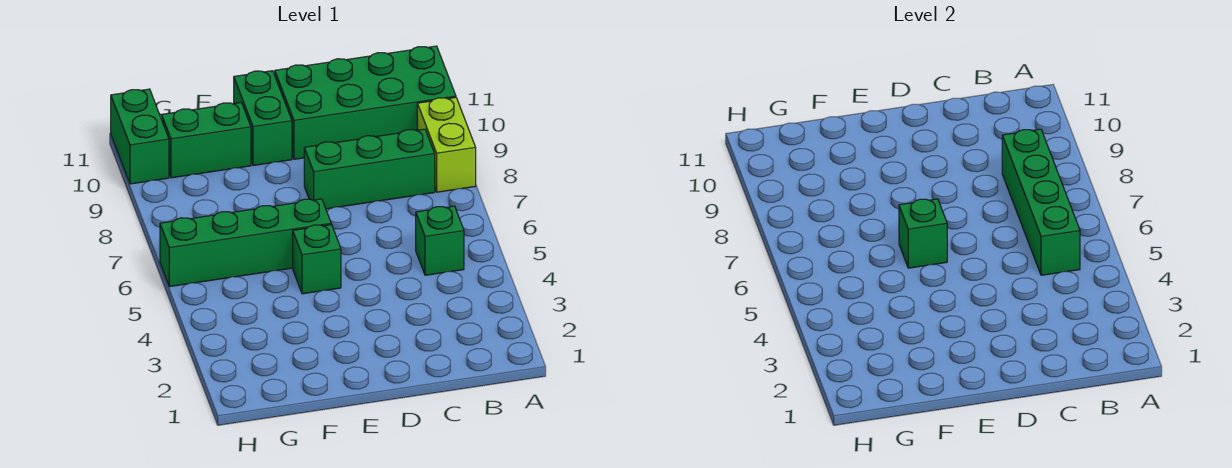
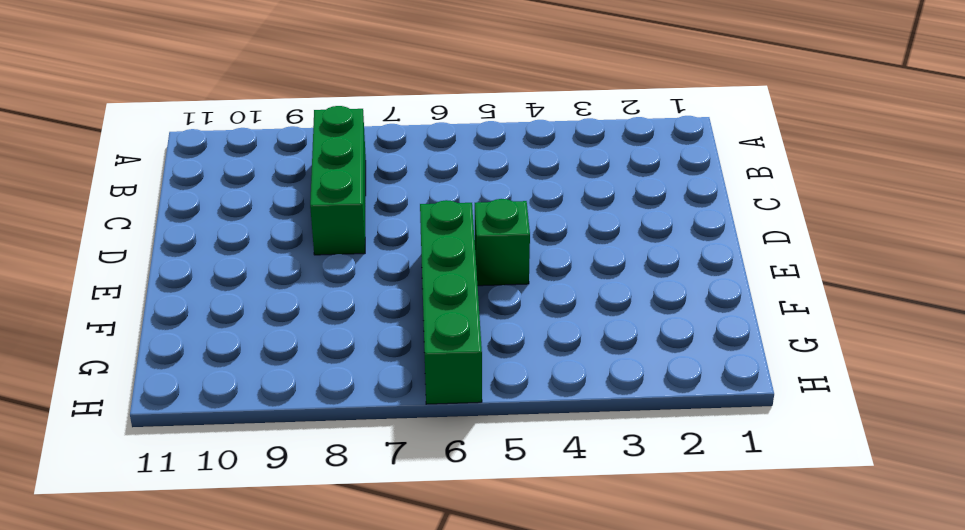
none -> lime 1x2 brick [417,97,476,192]
none -> green 2x4 brick [275,46,456,159]

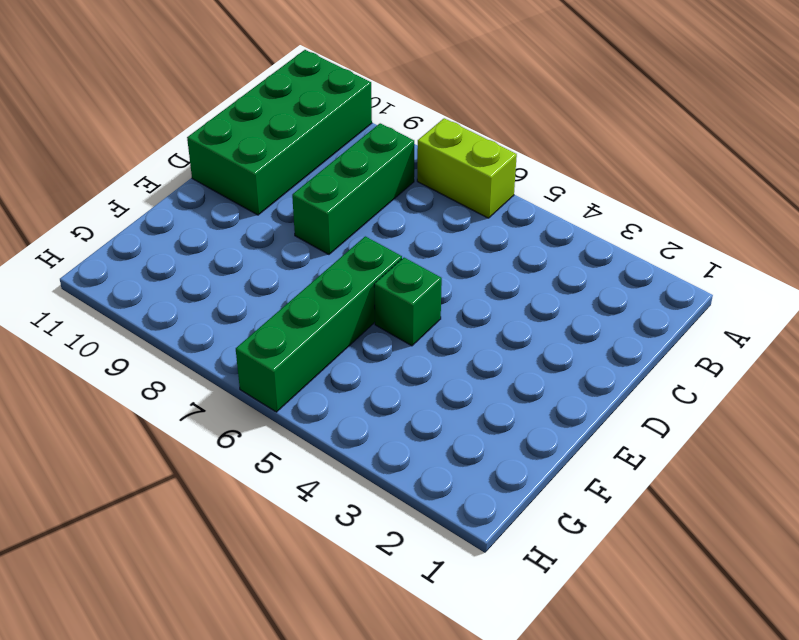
lime 1x2 brick [417,118,517,218] -> lime 1x2 brick moved to [417,97,476,192]
none -> green 1x1 brick [416,206,464,275]
none -> green 1x2 brick [234,71,292,166]

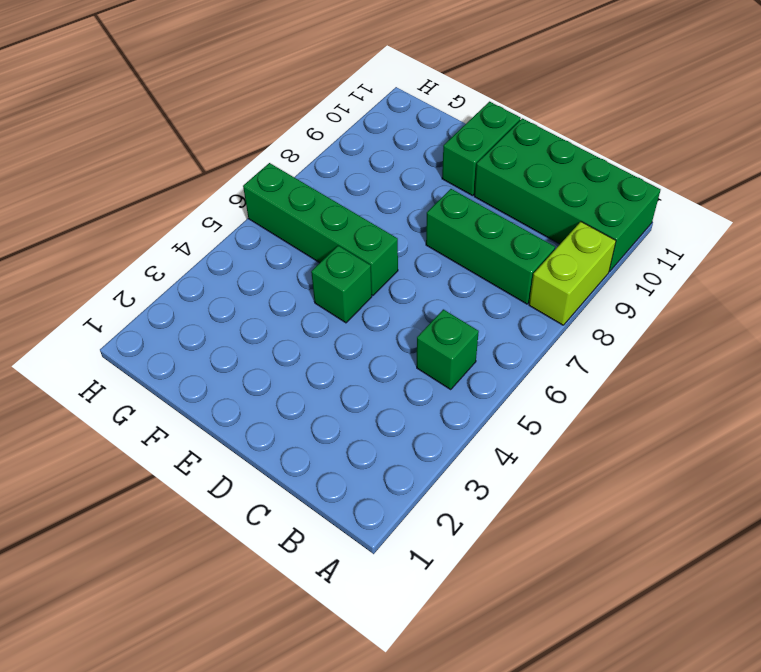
none -> green 1x2 brick [162,103,251,178]
none -> green 1x2 brick [111,89,169,184]

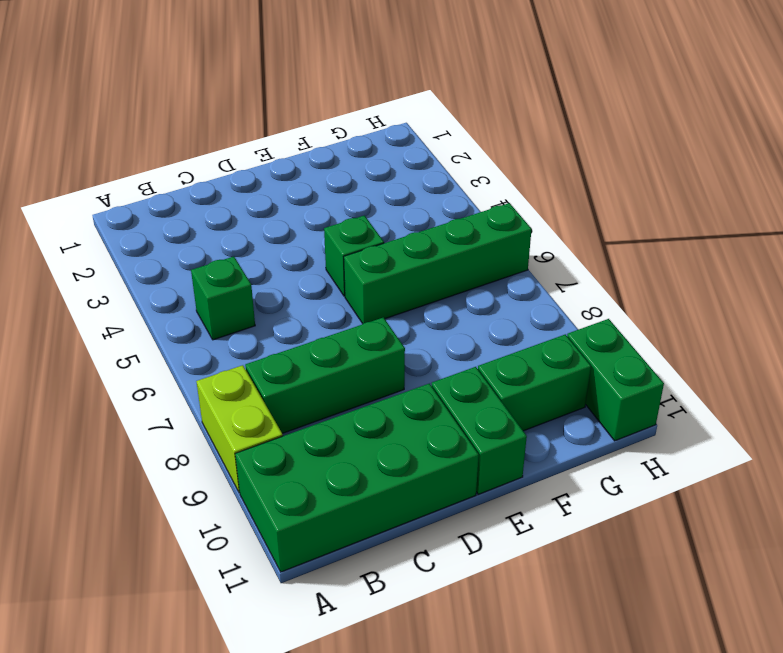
none -> green 1x4 brick [1002,129,1080,275]
none -> green 1x1 brick [899,199,947,268]

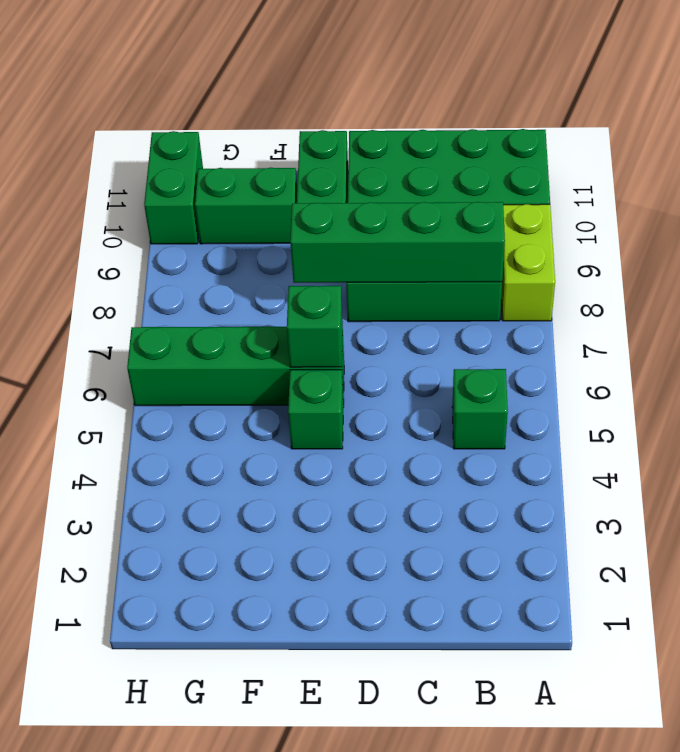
green 1x4 brick [290,202,505,283] -> green 1x4 brick turned to [1002,129,1080,275]

